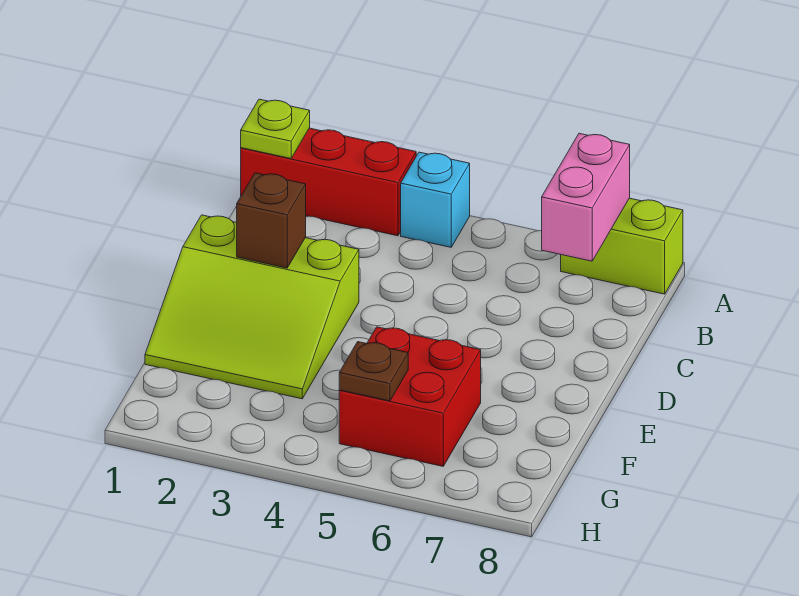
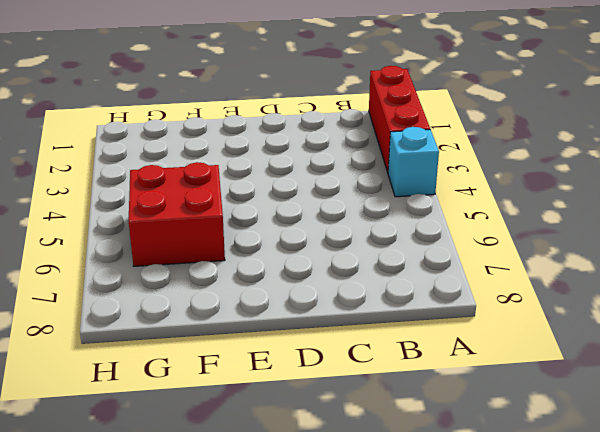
none -> lime 1x2 brick [561,198,683,294]
none -> lime 3x3 slope [145,215,359,399]

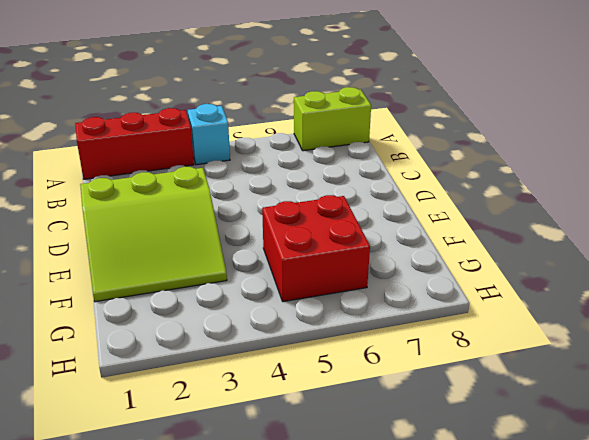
none -> lime 1x1 plate [241,99,310,159]
none -> pink 1x2 brick [542,133,630,261]

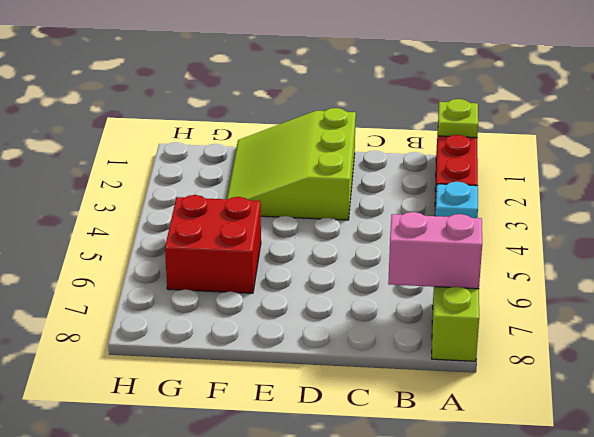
none -> brown 1x1 brick [237,173,306,268]
none -> brown 1x1 plate [339,342,408,401]

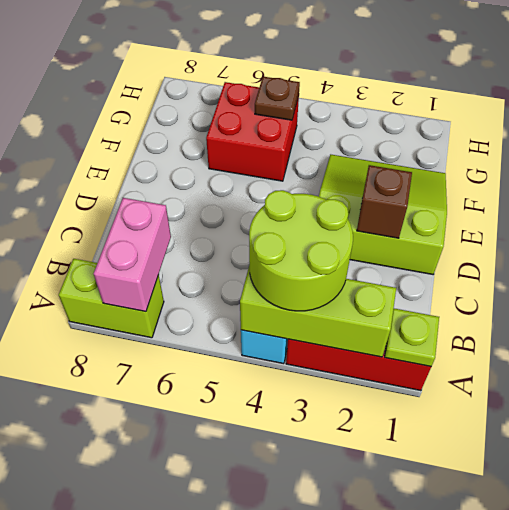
lime 1x3 brick [240,265,396,357] -> none
lime 2x2 round brick [249,190,353,311] -> none

